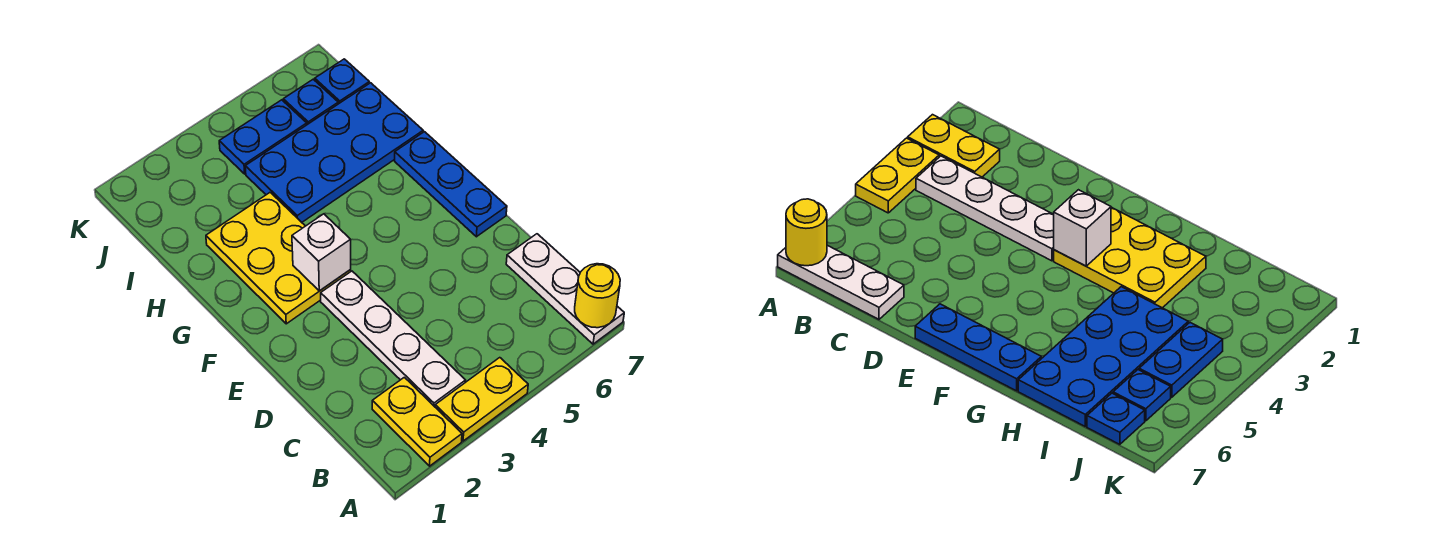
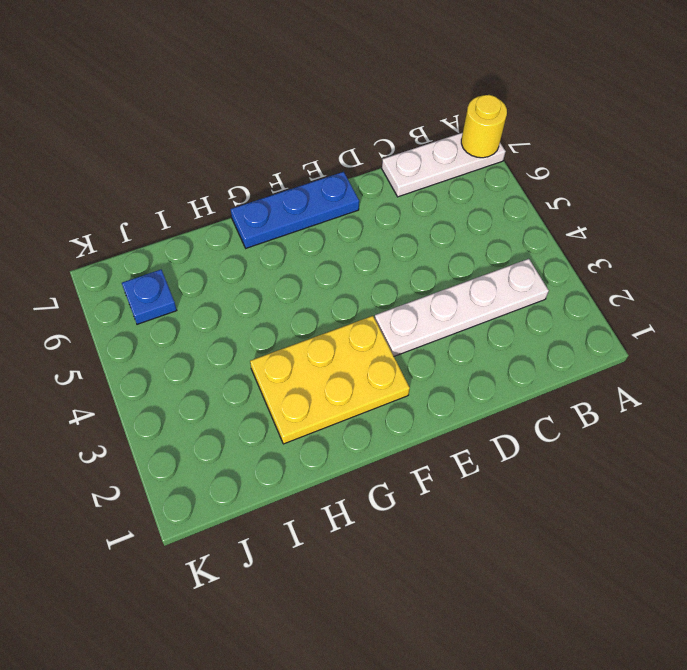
none -> yellow 1x2 plate [372,377,462,466]
none -> yellow 1x2 plate [435,358,528,441]
none -> blue 2x4 plate [245,83,423,222]

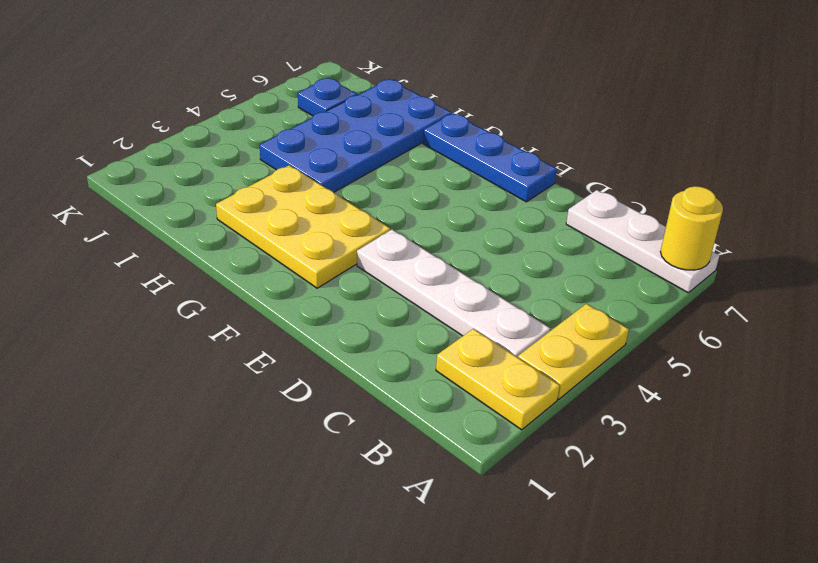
none -> blue 1x2 plate [219,100,307,174]
none -> blue 1x1 plate [315,59,369,104]
none -> white 1x1 brick [292,214,351,291]

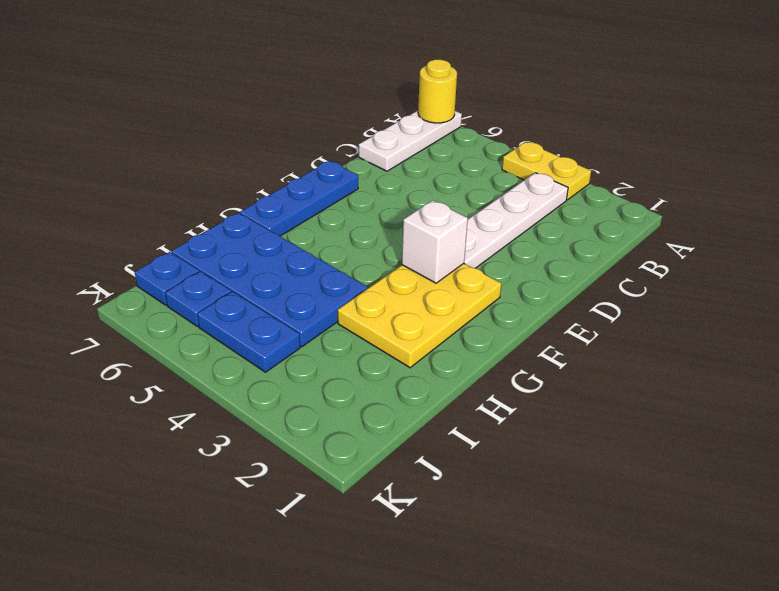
none -> yellow 1x2 plate [372,377,462,466]

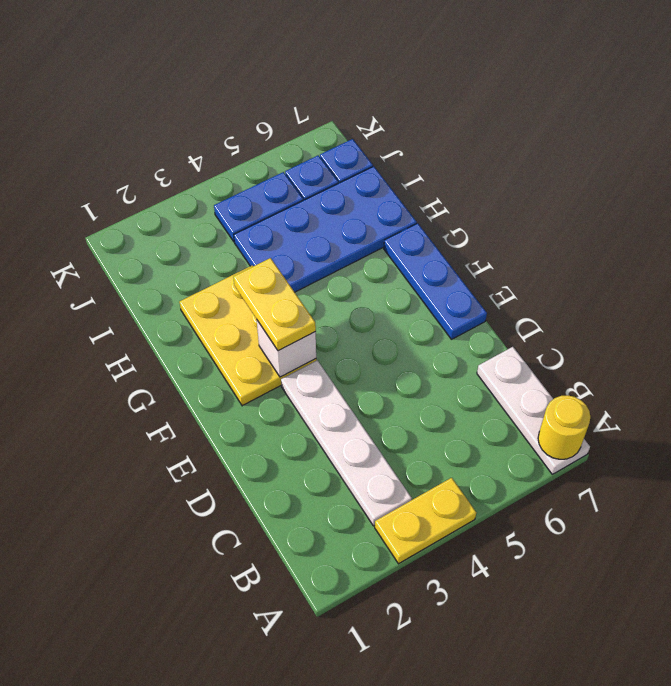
yellow 1x2 plate [233,258,316,351] -> yellow 1x2 plate moved to [372,377,462,466]

